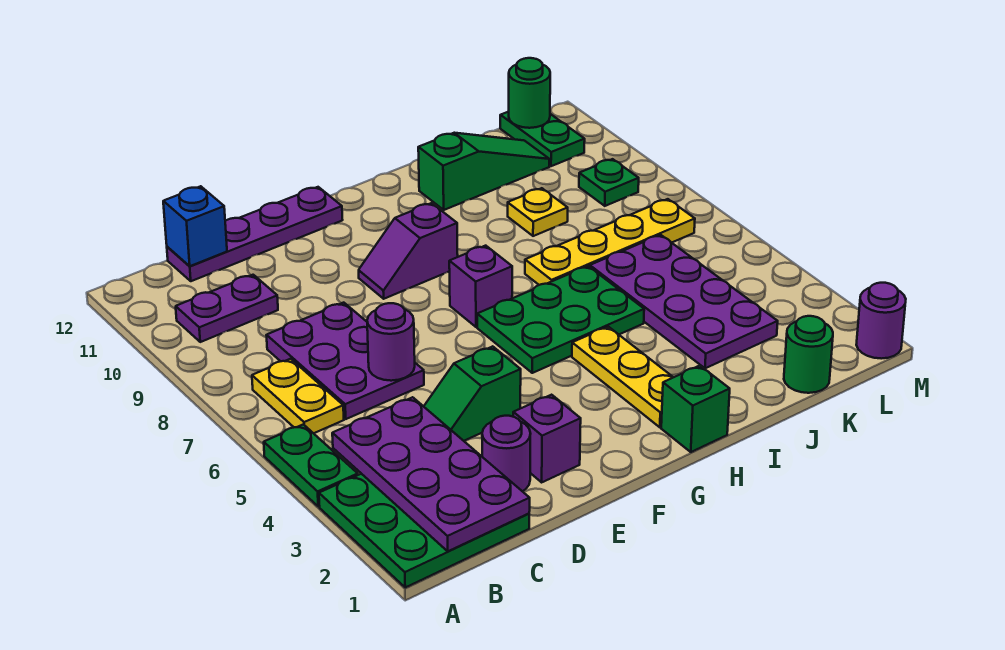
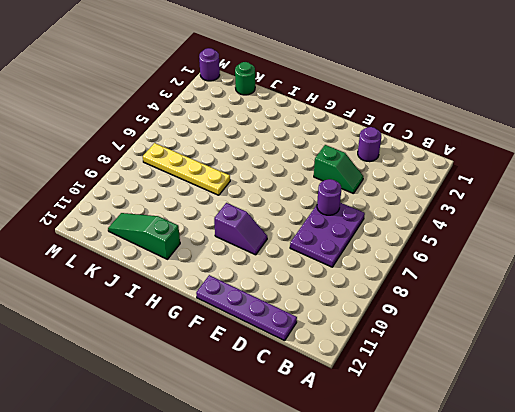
none -> green 3x3 plate [319,474,529,587]
none -> green 1x2 plate [264,424,358,507]
none -> yellow 1x2 plate [252,359,344,433]

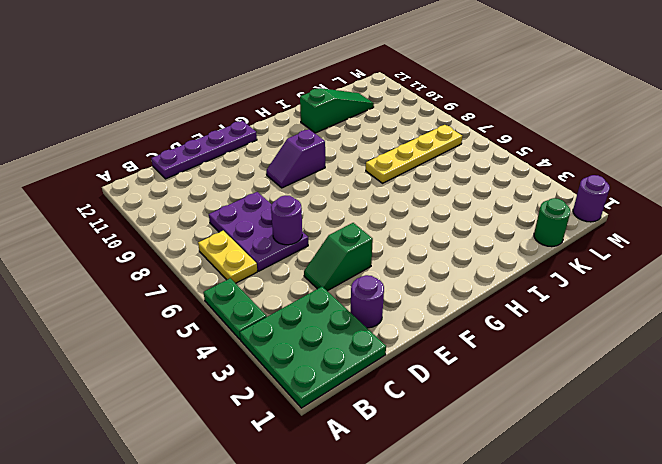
none -> purple 1x2 plate [176,275,278,342]
none -> purple 1x1 brick [513,395,581,482]
none -> green 2x3 plate [477,266,644,373]

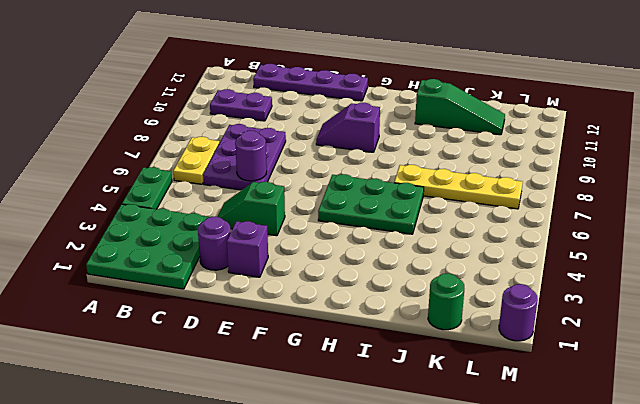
none -> purple 1x1 brick [449,246,512,327]
none -> green 1x1 brick [661,366,730,452]
none -> yellow 1x3 plate [572,327,673,427]

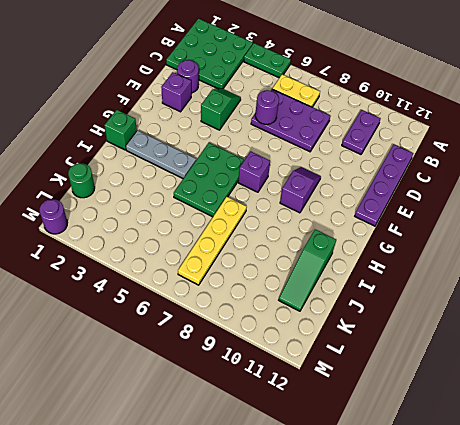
grey 1x3 plate [126,130,196,178] -> yellow 1x3 plate [572,327,673,427]
none -> purple 2x4 plate [590,235,778,368]
none -> yellow 1x1 plate [508,188,568,236]
none -> green 1x1 plate [579,159,639,206]

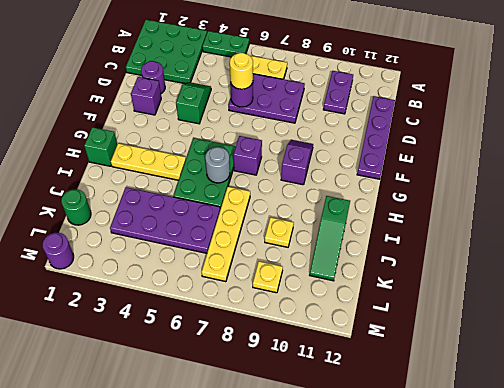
yellow 1x1 round brick [230,53,253,89] -> none
grey 1x1 round brick [205,147,230,183] -> none
yellow 1x1 plate [253,261,283,293] -> green 1x1 plate [579,159,639,206]
none -> green 1x2 plate [500,112,585,166]
none -> purple 2x4 plate [332,397,530,551]
none -> blue 1x1 brick [163,186,227,266]

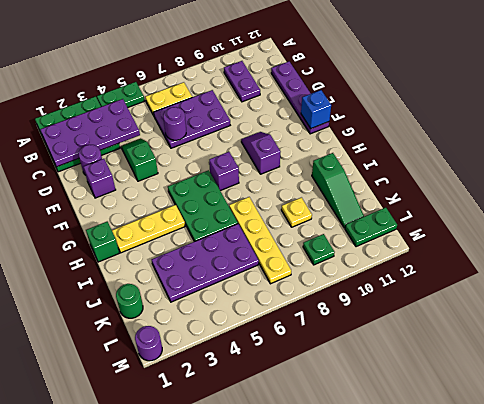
blue 1x1 brick [301,90,331,128] -> blue 1x1 brick moved to [163,186,227,266]
none -> green 1x1 round brick [509,58,550,128]

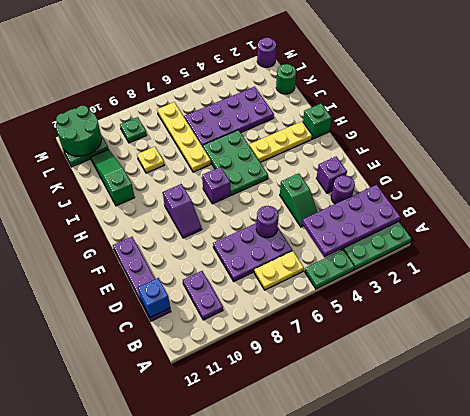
green 2x2 round brick [56,106,101,156] -> green 1x1 round brick [509,58,550,128]

